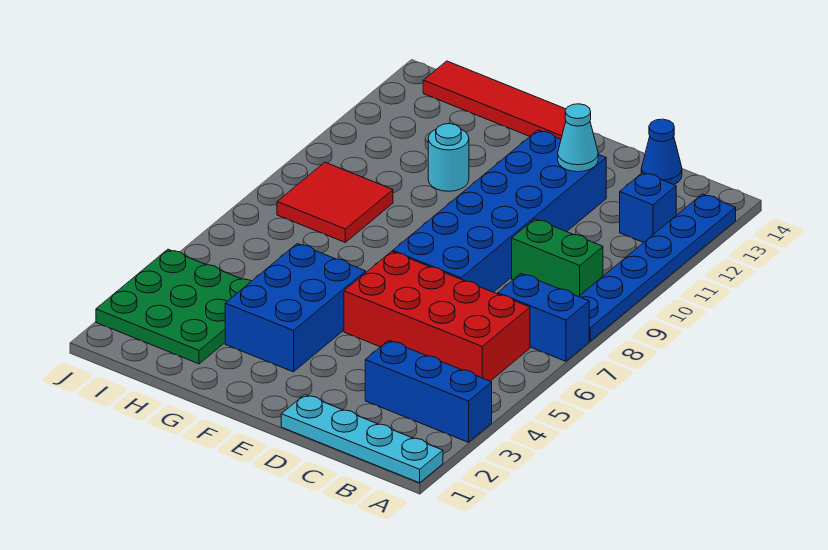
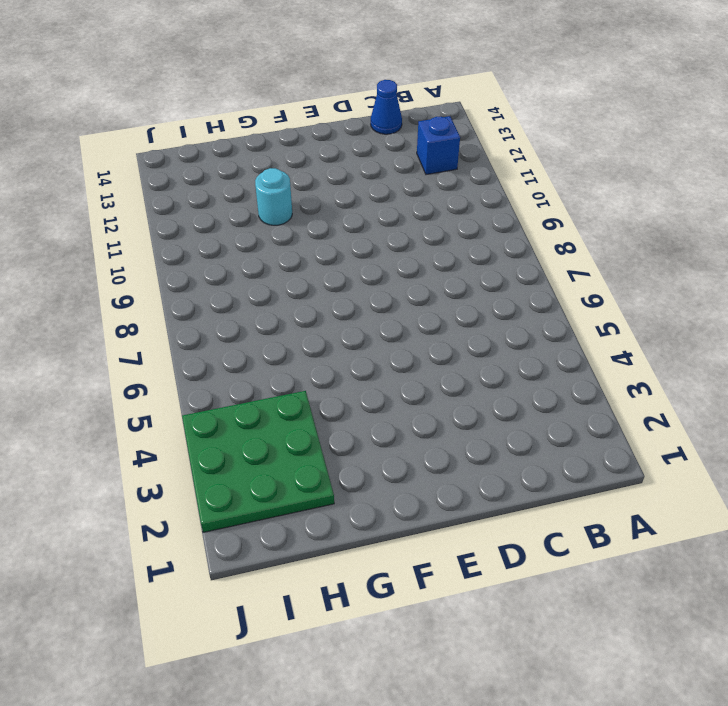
none -> cyan 1x4 plate [281,395,443,483]
none -> blue 1x3 brick [365,340,492,442]
none -> blue 1x2 brick [498,274,589,361]

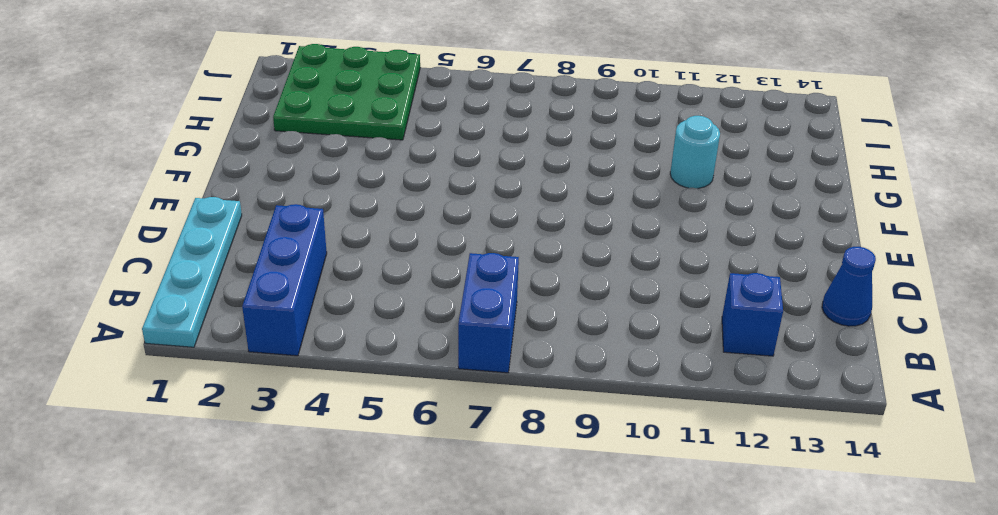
none -> blue 1x6 plate [579,194,736,341]
none -> red 2x4 brick [344,251,530,381]
none -> green 1x2 brick [512,219,603,297]

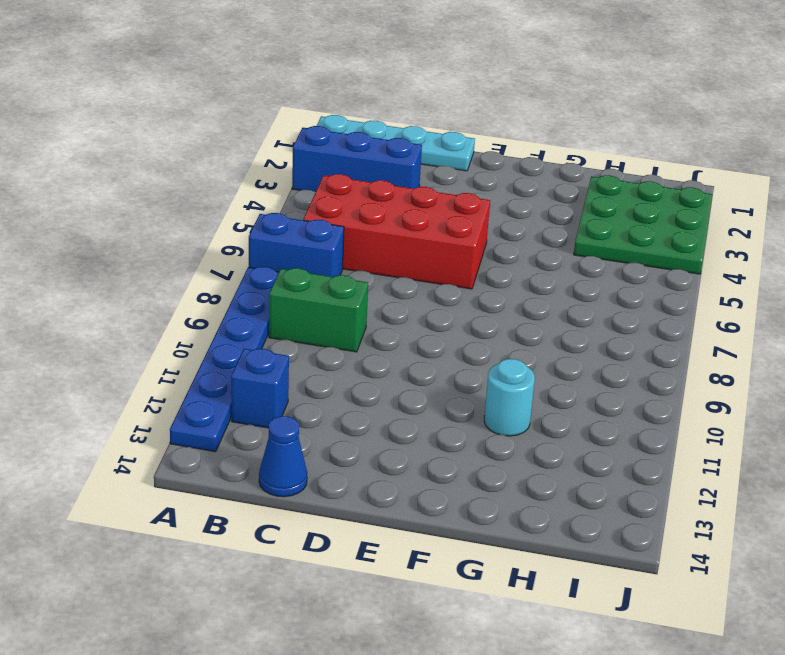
none -> blue 2x6 brick [393,130,606,292]
none -> blue 2x3 brick [225,244,366,372]
none -> red 1x4 tile [423,61,566,139]

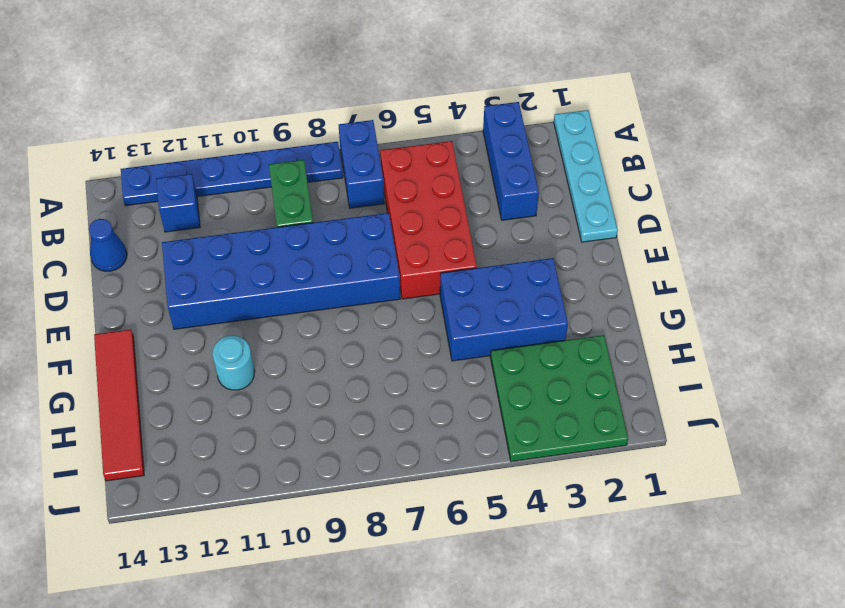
none -> red 2x2 tile [277,162,393,242]
none -> cyan 1x1 cone [558,104,598,172]

